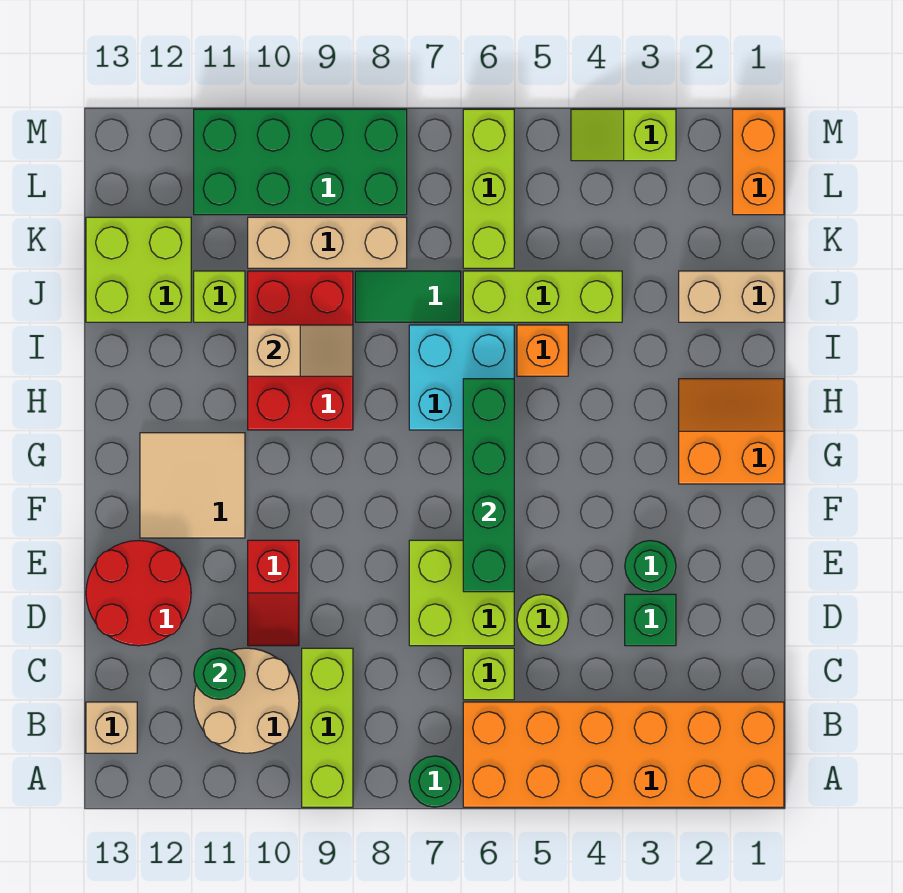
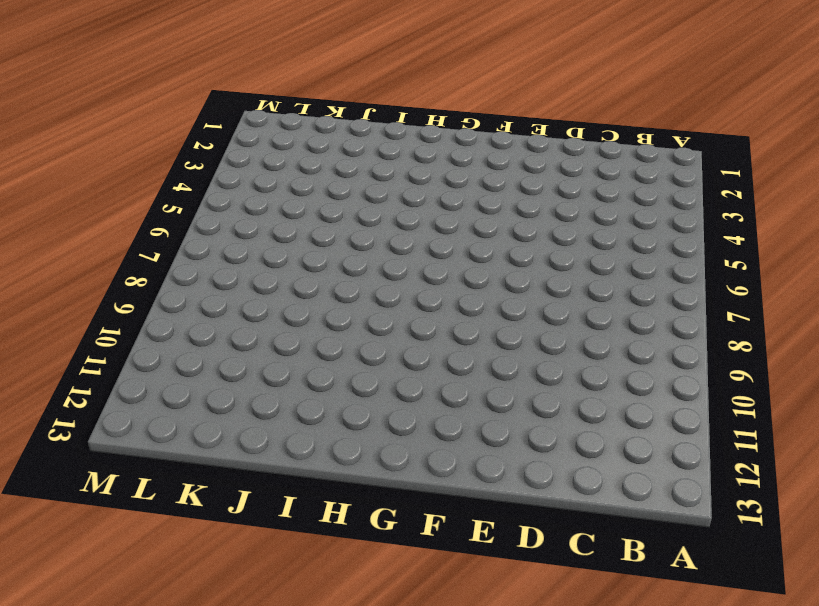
none -> orange 2x6 brick [463,702,784,807]
none -> green 1x1 round brick [409,756,461,807]
none -> lime 1x3 brick [302,648,353,807]
none -> tan 2x2 round brick [194,648,299,753]

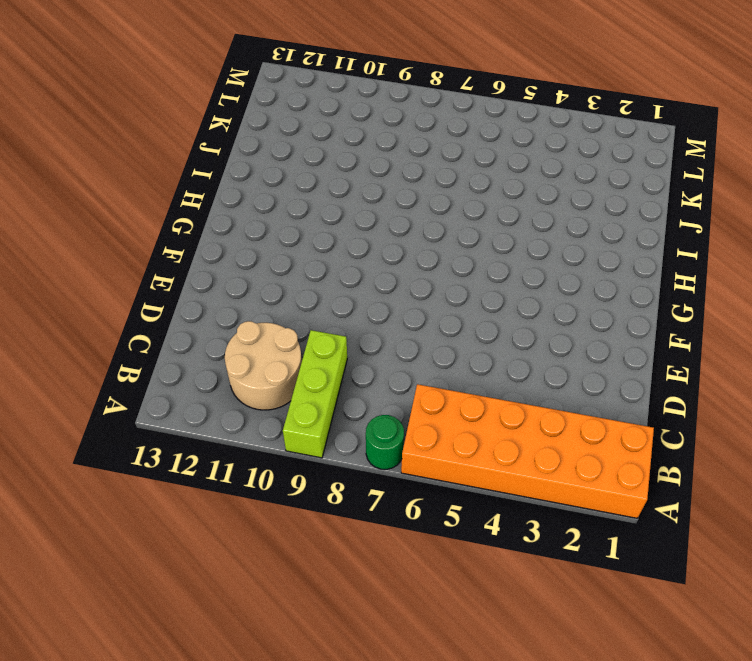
none -> tan 1x1 brick [86,702,137,753]
none -> lime 1x1 brick [463,648,514,700]
none -> green 1x1 brick [625,594,676,646]
none -> lime 1x1 round brick [517,594,568,646]

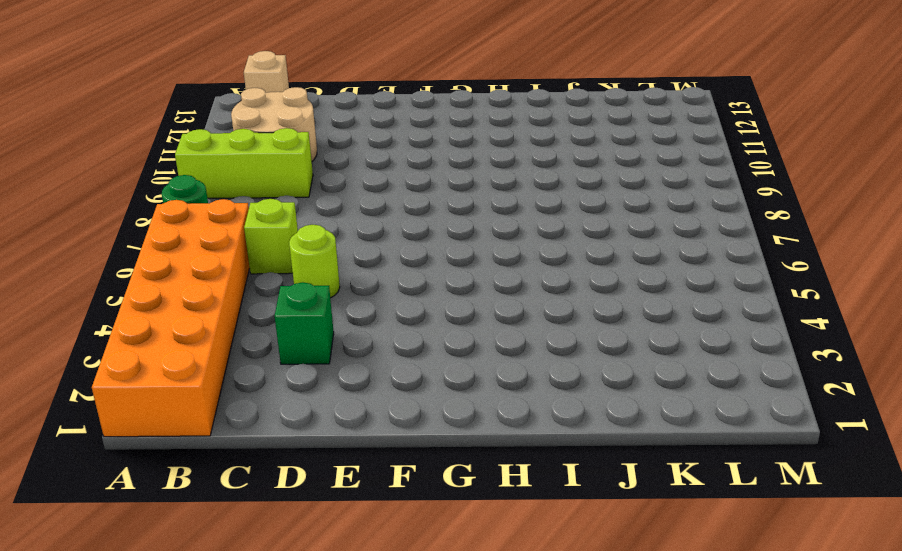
none -> lime 2x2 brick [409,540,514,646]
none -> red 1x2 slope [248,540,299,646]
none -> red 2x2 round brick [86,540,191,646]
none -> green 1x1 round brick [625,541,676,592]

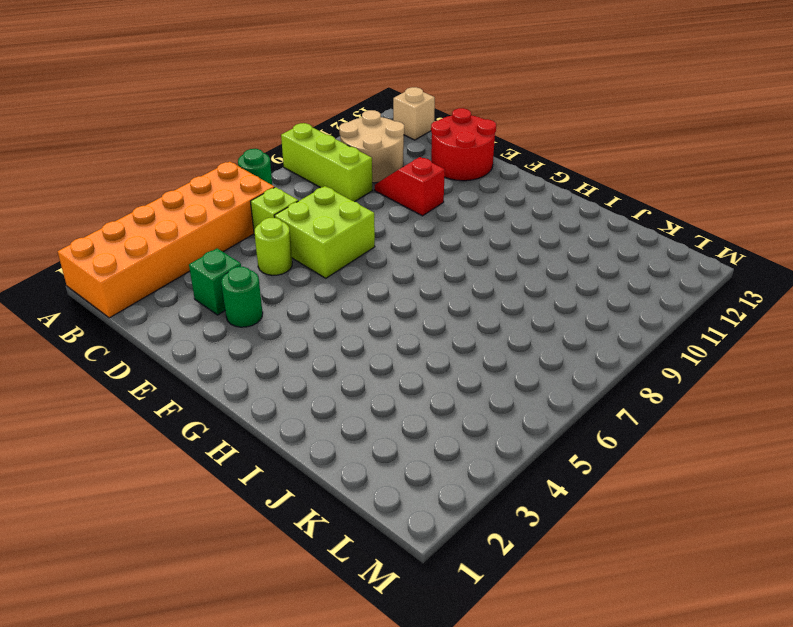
none -> tan 2x2 tile [140,433,245,538]
none -> orange 2x2 slope [679,379,784,484]
none -> cyan 2x2 brick [409,325,514,430]
none -> red 2x3 brick [248,271,353,430]

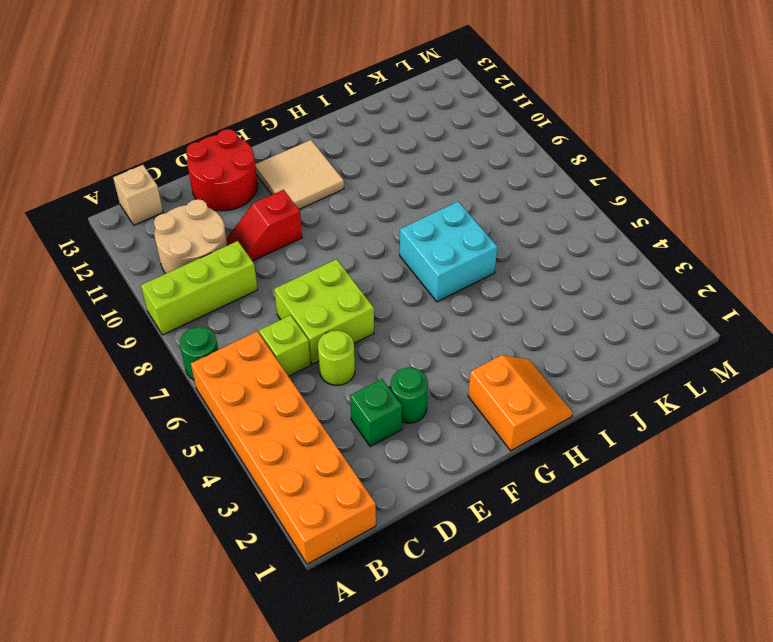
none -> red 2x3 brick [248,271,353,430]
none -> orange 1x1 brick [517,325,568,376]
none -> tan 1x2 brick [679,271,784,322]
none -> lime 1x3 brick [463,271,622,322]

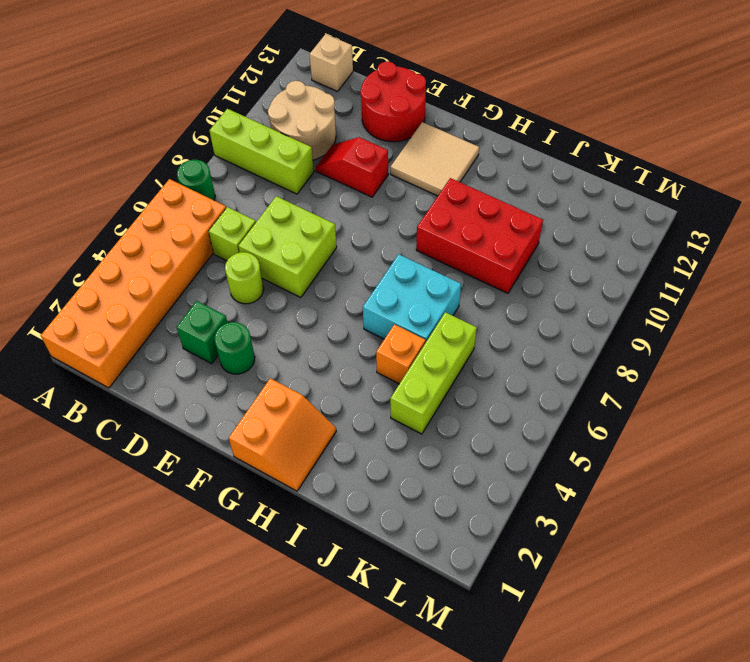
none -> tan 1x2 brick [679,271,784,322]
none -> green 1x2 tile [355,271,461,322]
none -> lime 1x1 brick [194,271,245,322]
none -> lime 2x2 brick [86,217,191,322]

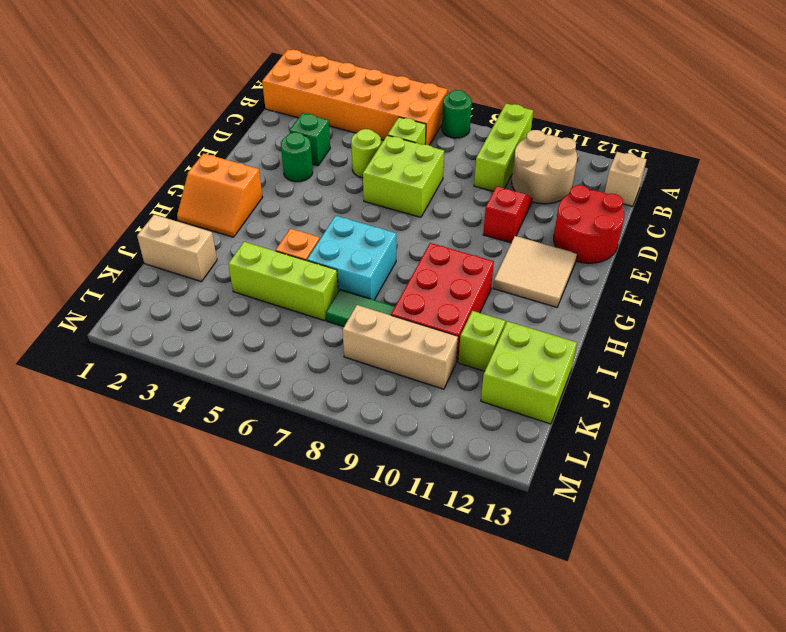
none -> lime 1x3 brick [463,109,514,268]
none -> orange 1x2 brick [733,109,784,215]
none -> green 2x4 brick [194,109,407,215]
none -> lime 1x2 slope [571,109,676,161]

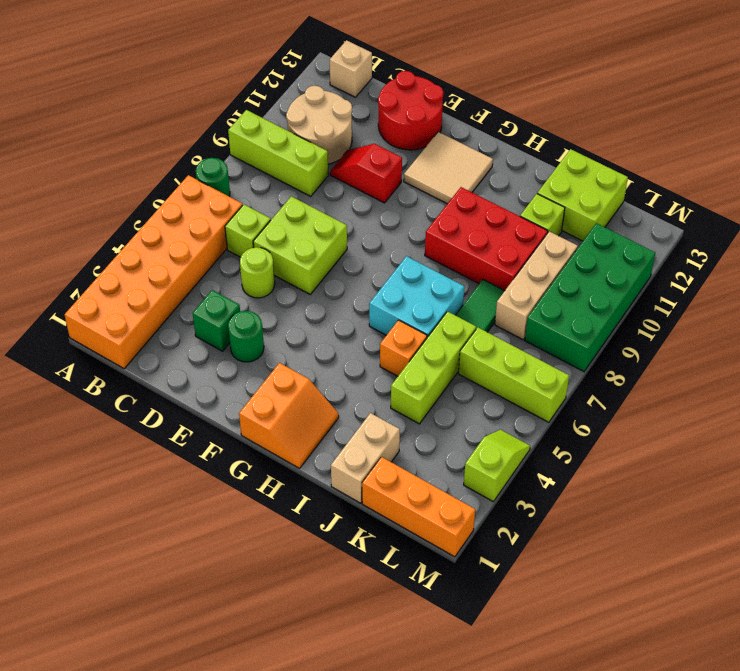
orange 1x3 brick [362,457,475,557] -> orange 1x2 brick [733,109,784,215]
none -> green 1x1 round brick [194,648,245,699]
none -> green 1x4 brick [463,379,514,592]
none -> tan 1x2 slope [248,325,353,376]

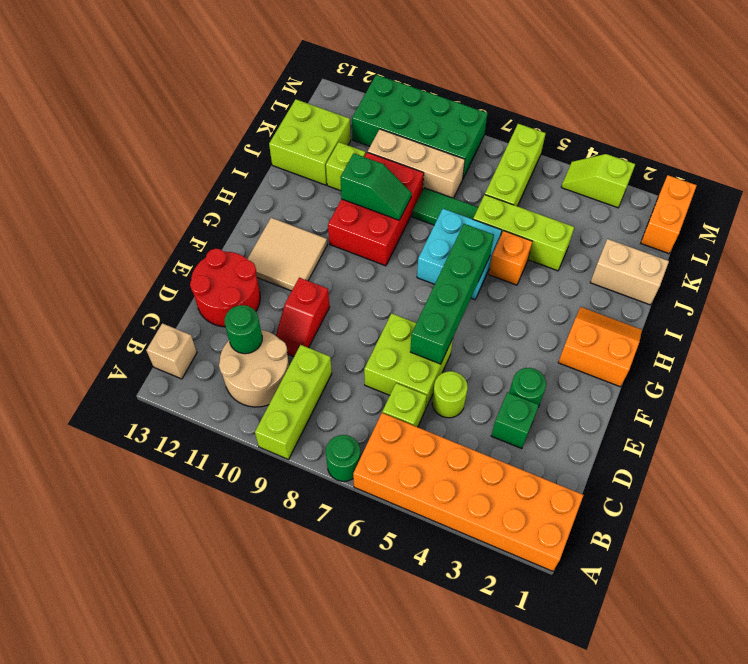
green 1x2 slope [340,153,412,220] -> tan 1x2 slope [248,325,353,376]

